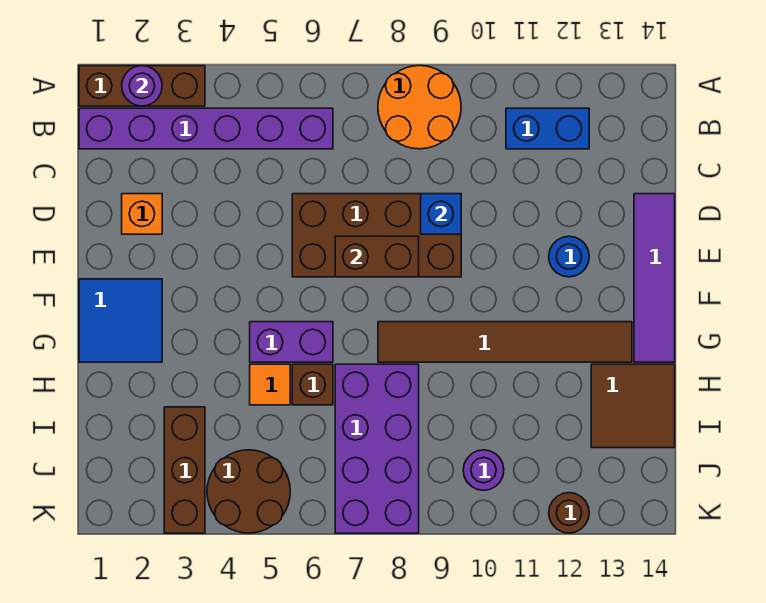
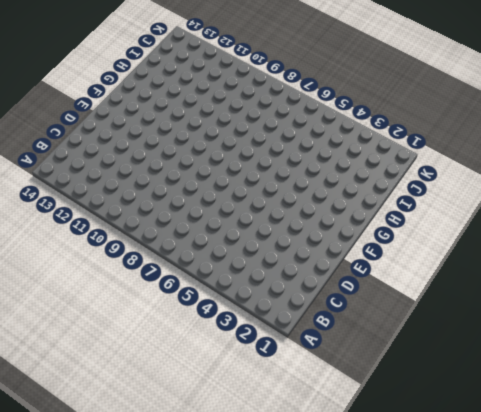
none -> brown 1x3 brick [79,66,205,106]
none -> orange 2x2 round brick [378,66,461,149]
none -> purple 1x6 brick [79,108,333,149]

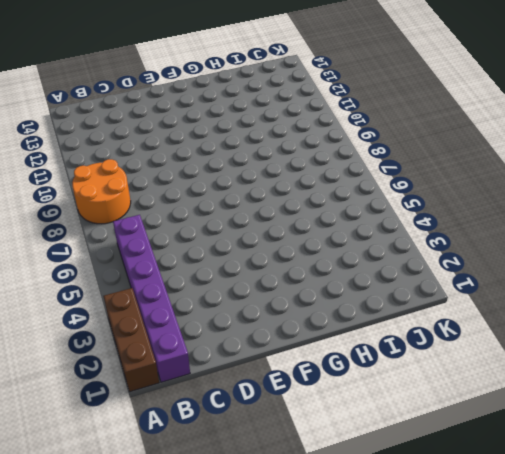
none -> blue 1x2 brick [506,108,589,149]
none -> orange 1x1 brick [122,194,162,234]
none -> brown 2x4 brick [292,194,461,277]

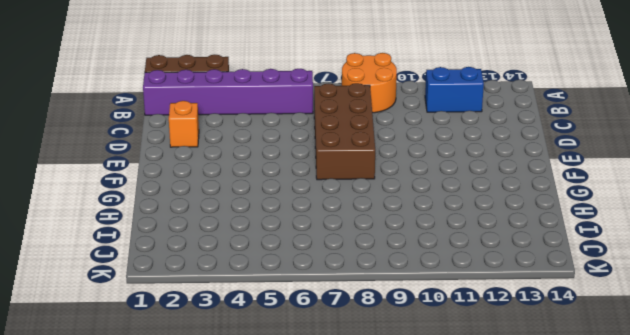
brown 2x4 brick [314,83,375,180] -> brown 2x4 brick turned to [292,194,461,277]
none -> purple 1x4 tile [634,194,675,362]
none -> blue 1x1 round brick [549,236,589,277]
none -> blue 2x2 tile [79,279,162,362]

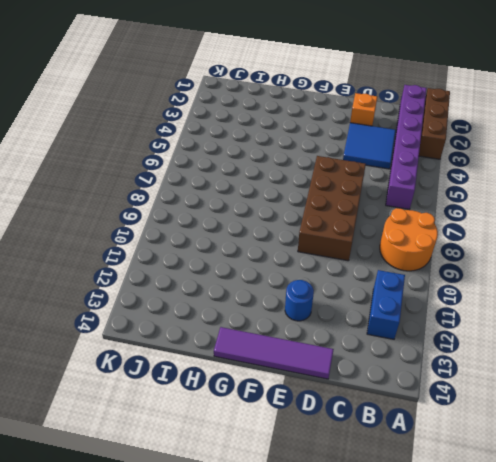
blue 2x2 tile [343,123,396,169] -> blue 2x2 tile moved to [79,279,162,362]
none -> purple 1x2 brick [250,322,333,362]
none -> brown 1x6 tile [378,322,632,362]
none -> orange 1x1 tile [250,364,290,405]

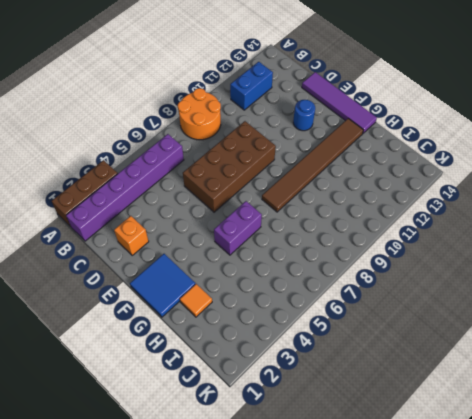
orange 1x1 tile [180,284,212,317] -> orange 1x1 tile moved to [250,364,290,405]
none -> brown 1x1 brick [292,364,333,405]
none -> purple 2x4 brick [335,364,419,533]
none -> brown 2x2 tile [591,364,675,448]

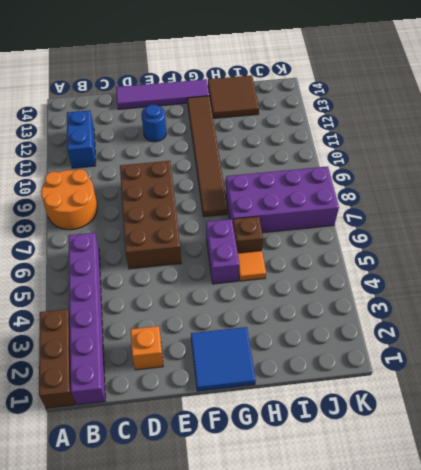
none -> brown 1x3 brick [164,407,205,533]
none -> brown 2x2 round brick [207,450,290,533]
none -> purple 1x1 round brick [463,450,504,490]

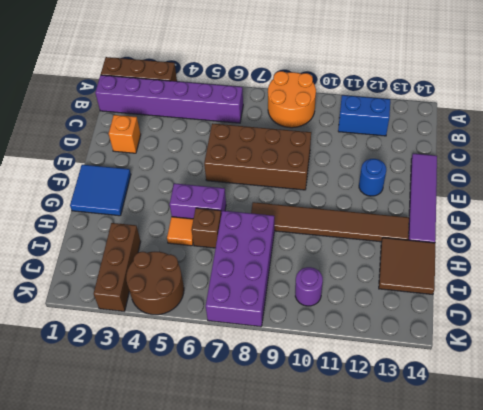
none -> brown 1x1 round brick [549,493,589,533]
none -> purple 1x1 round brick [122,66,162,106]
none -> blue 1x1 brick [421,194,461,234]

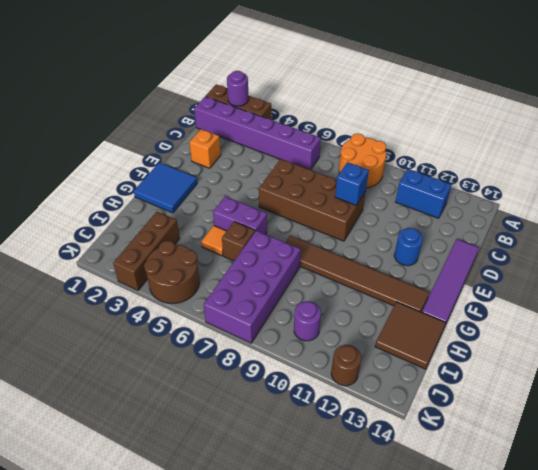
none -> brown 1x2 brick [335,236,419,277]

